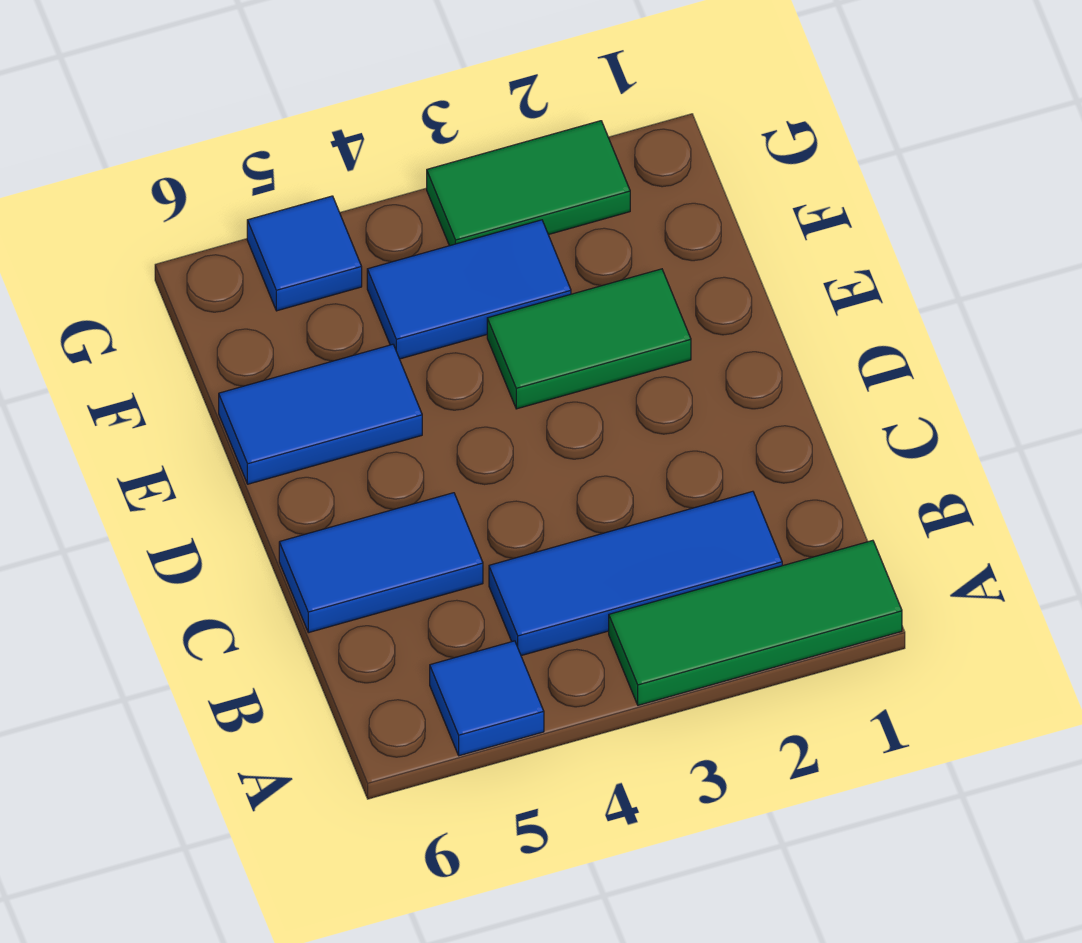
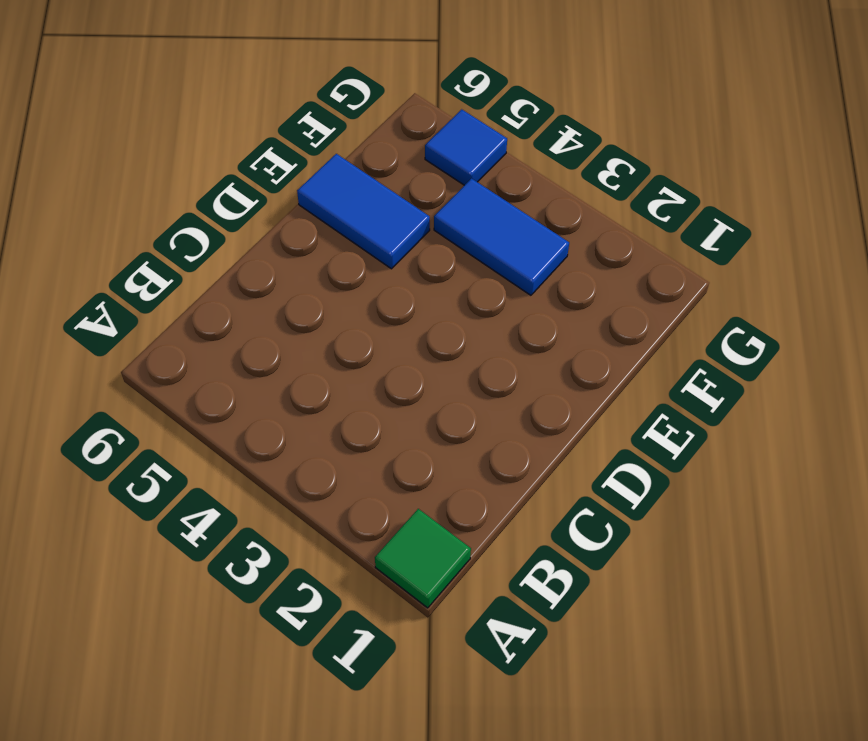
green 1x1 tile [375,509,471,608] -> green 1x3 tile [609,540,902,705]
none -> blue 1x1 tile [430,641,544,756]
none -> blue 1x3 tile [489,491,782,656]

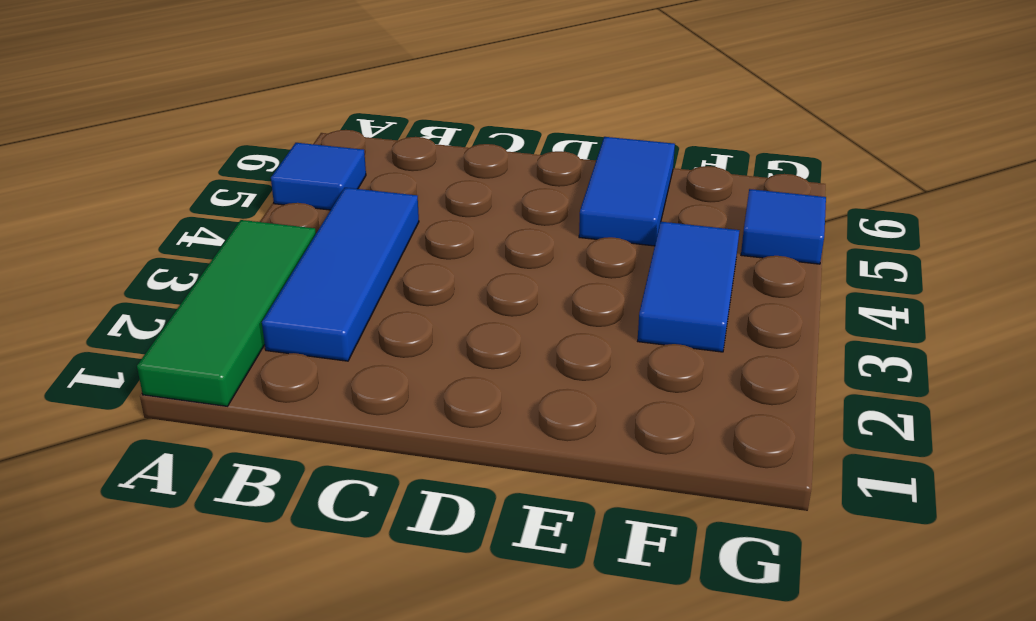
none -> blue 1x2 tile [279,493,483,633]
none -> green 1x2 tile [487,269,691,409]

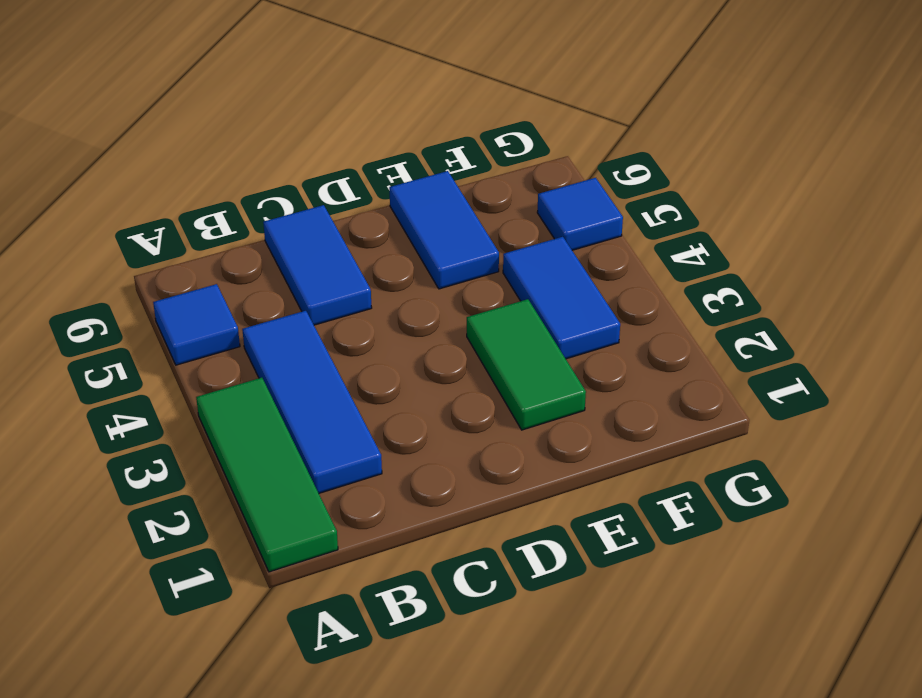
none -> green 1x2 tile [427,121,630,246]

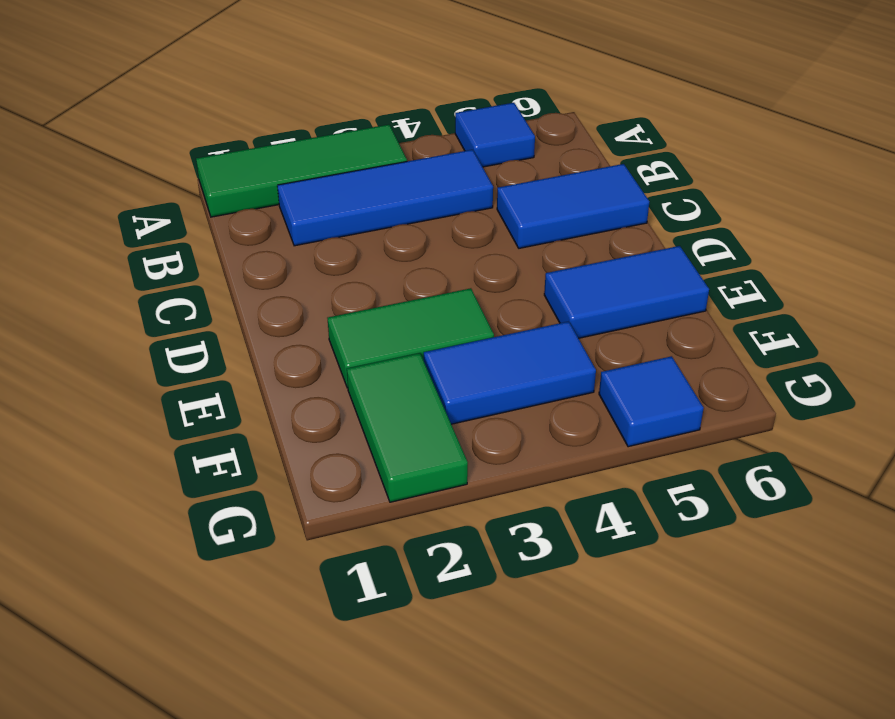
green 1x2 tile [347,353,468,502] -> green 1x2 tile turned to [427,121,630,246]

